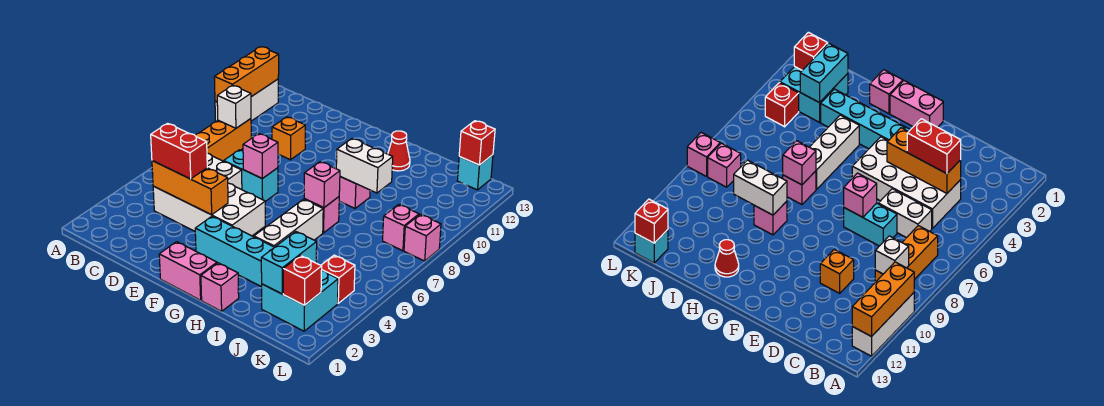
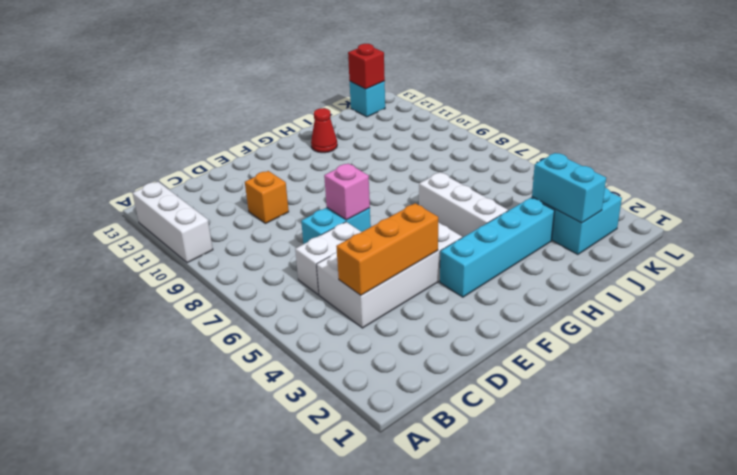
none -> orange 1x3 brick [195,119,251,161]
none -> pink 1x2 brick [159,242,217,300]
none -> pink 1x1 brick [201,263,239,311]

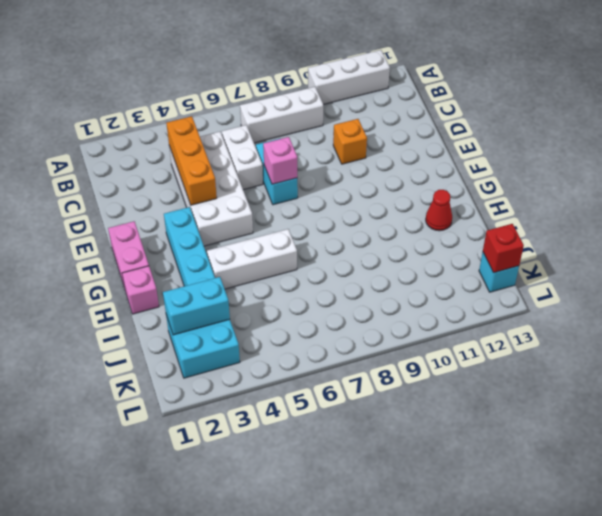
white 1x3 brick [240,87,323,143] -> orange 1x3 brick [195,119,251,161]
none -> pink 1x1 brick [304,197,339,233]
none -> pink 1x1 brick [339,177,370,208]
none -> red 1x1 brick [321,255,355,303]

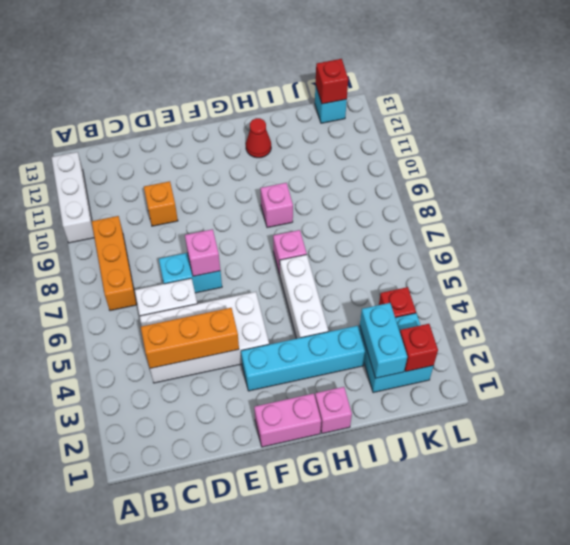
none -> pink 1x1 brick [383,204,419,251]
none -> pink 1x1 brick [404,214,441,261]
none -> orange 1x3 brick [214,47,279,102]

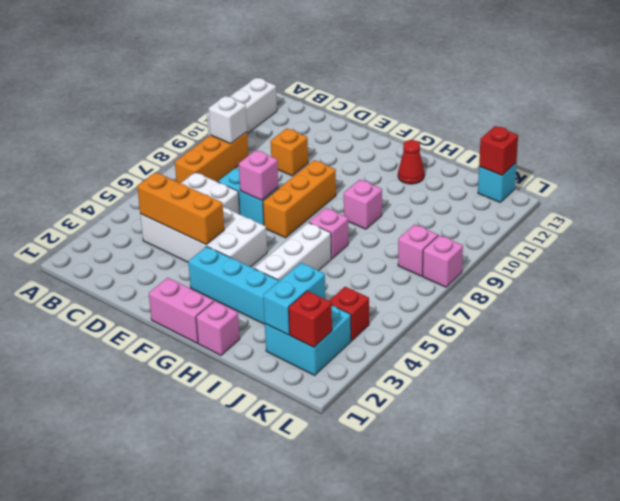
orange 1x3 brick [263,160,336,238] -> orange 1x3 brick moved to [214,47,279,102]
none -> pink 1x1 brick [304,162,340,208]
none -> white 1x2 brick [336,139,393,193]
none -> red 1x2 brick [151,123,207,179]

